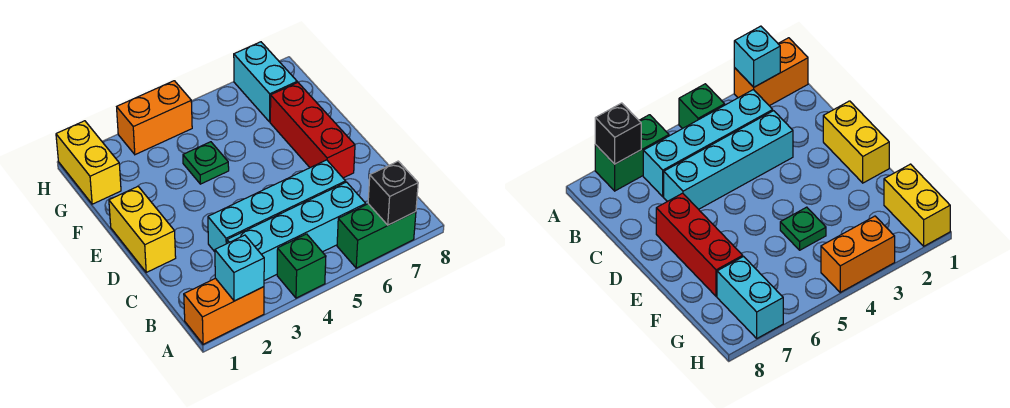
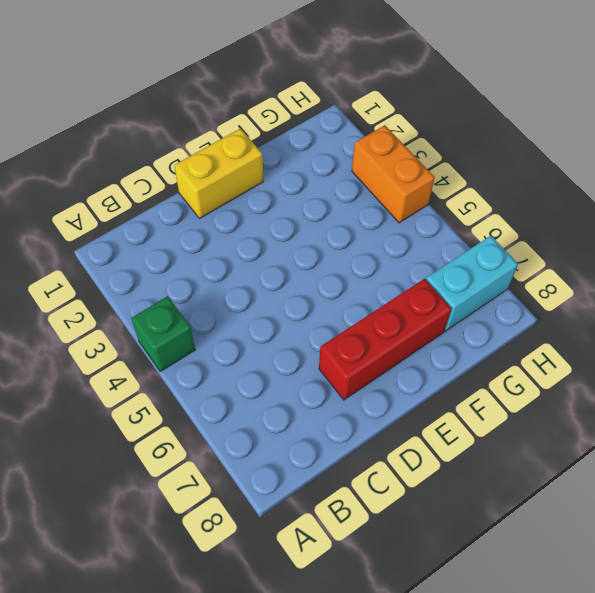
none -> orange 1x2 brick [184,278,264,344]
none -> green 1x2 brick [337,204,416,268]
none -> cyan 1x4 brick [227,182,366,281]

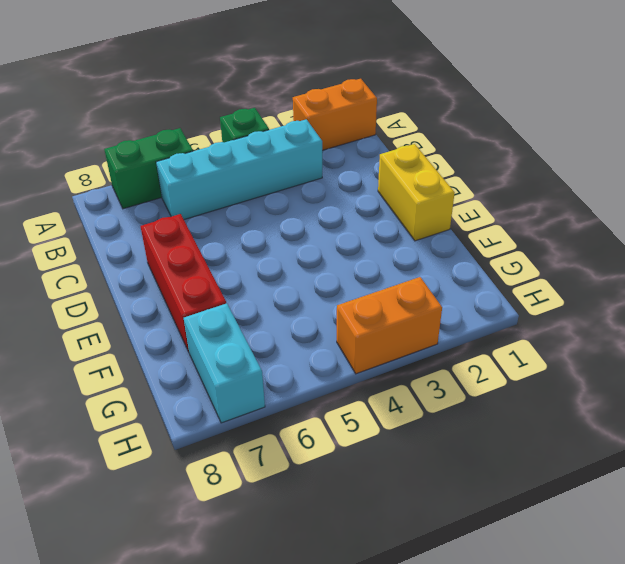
none -> cyan 1x4 brick [208,160,346,252]
none -> green 1x1 plate [183,142,229,184]
none -> yellow 1x2 brick [56,121,121,204]

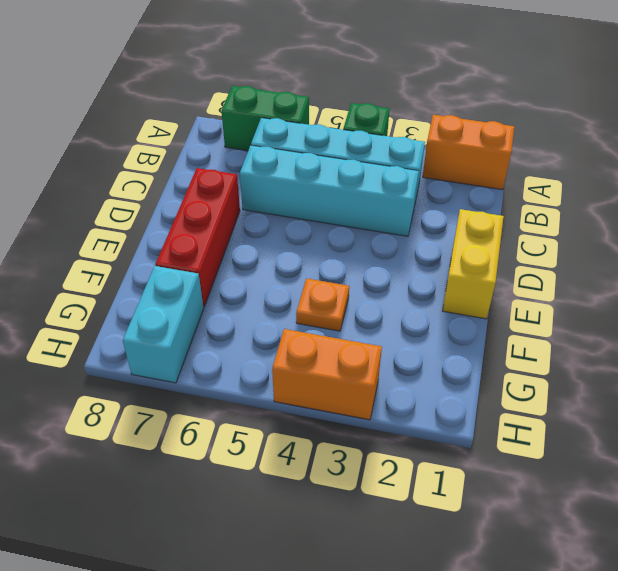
orange 1x1 plate [296,278,349,331] -> green 1x1 plate [183,142,229,184]
none -> yellow 1x2 brick [56,121,121,204]
none -> cyan 1x1 brick [215,235,264,301]
none -> black 1x1 brick [368,161,418,225]

